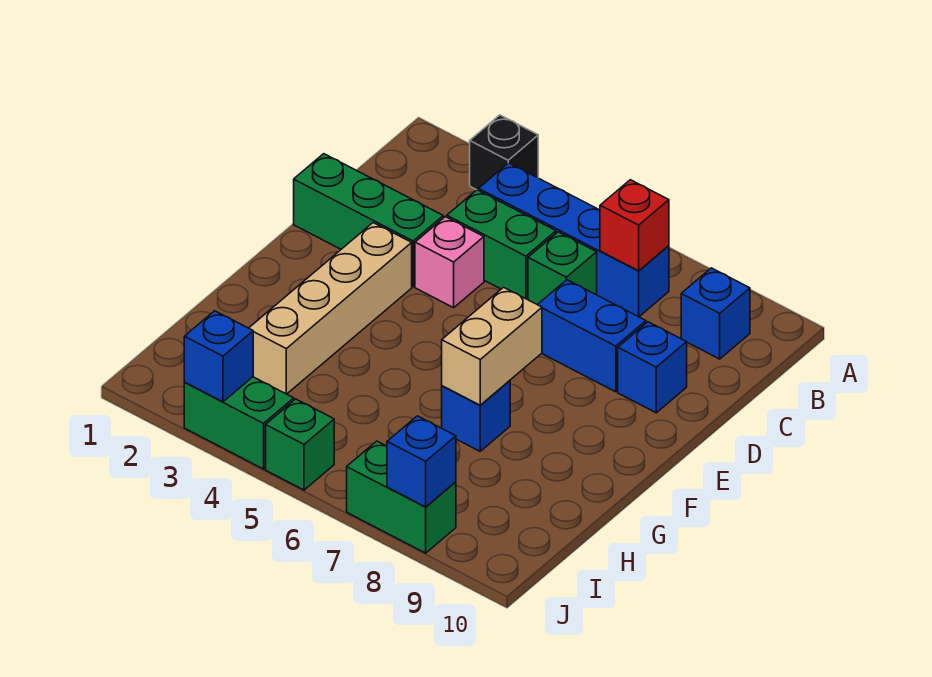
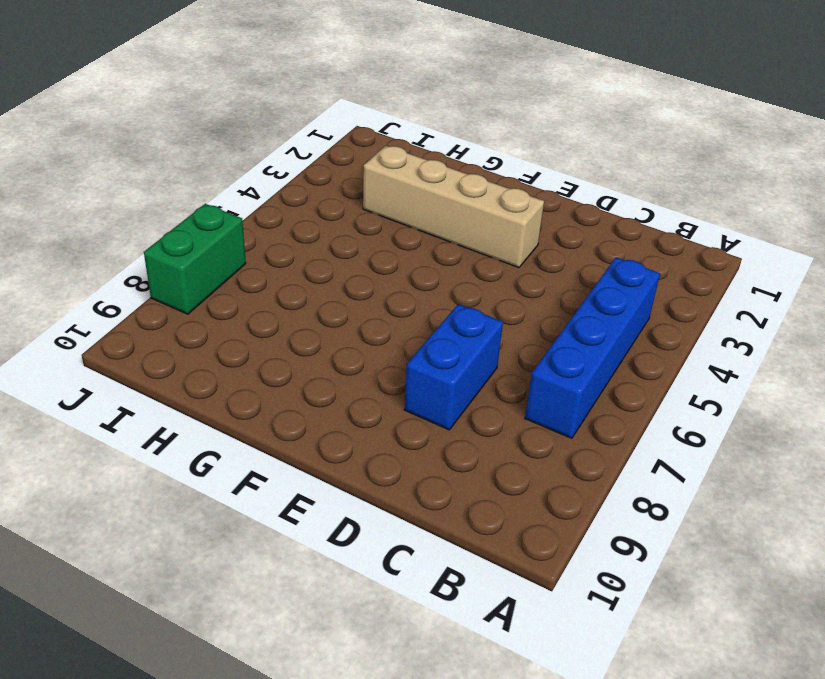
none -> black 1x1 brick [470,115,538,190]
none -> blue 1x1 brick [681,268,750,359]
none -> green 1x2 brick [447,190,556,300]

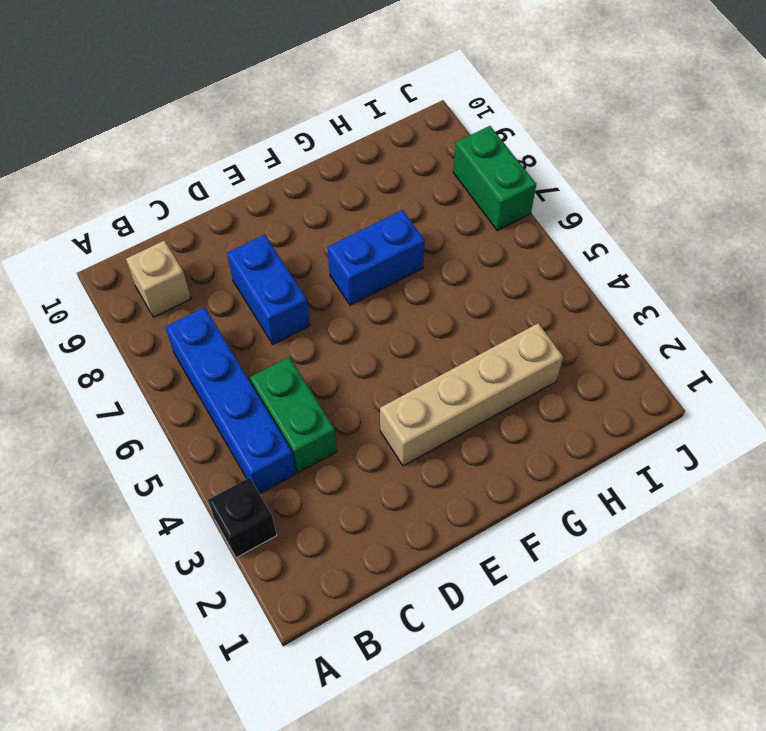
tan 1x1 brick [126,240,191,317] -> blue 1x1 brick [681,268,750,359]
blue 1x2 brick [328,210,425,305] -> blue 1x1 brick [442,381,510,451]
none -> green 1x1 brick [528,232,597,305]
none -> green 1x3 brick [294,154,443,287]
none -> pink 1x1 brick [415,217,484,308]

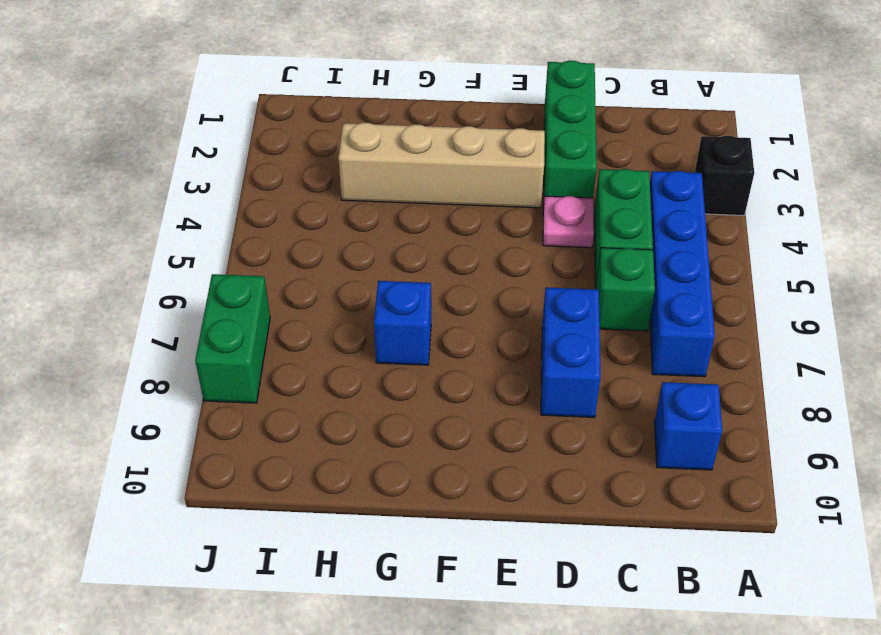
pink 1x1 plate [543,196,594,248] -> pink 1x1 brick [415,217,484,308]
none -> blue 1x1 brick [618,322,687,413]
none -> green 1x2 brick [184,377,294,469]
none -> green 1x1 brick [266,399,334,490]

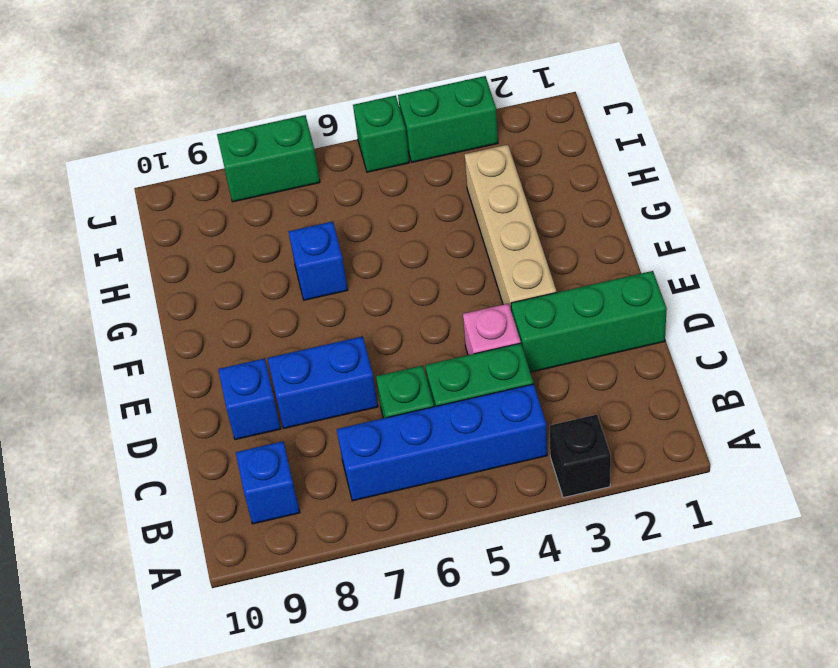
none -> red 1x1 brick [600,180,669,271]
none -> tan 1x2 brick [442,287,542,405]
none -> blue 1x1 brick [184,311,253,402]

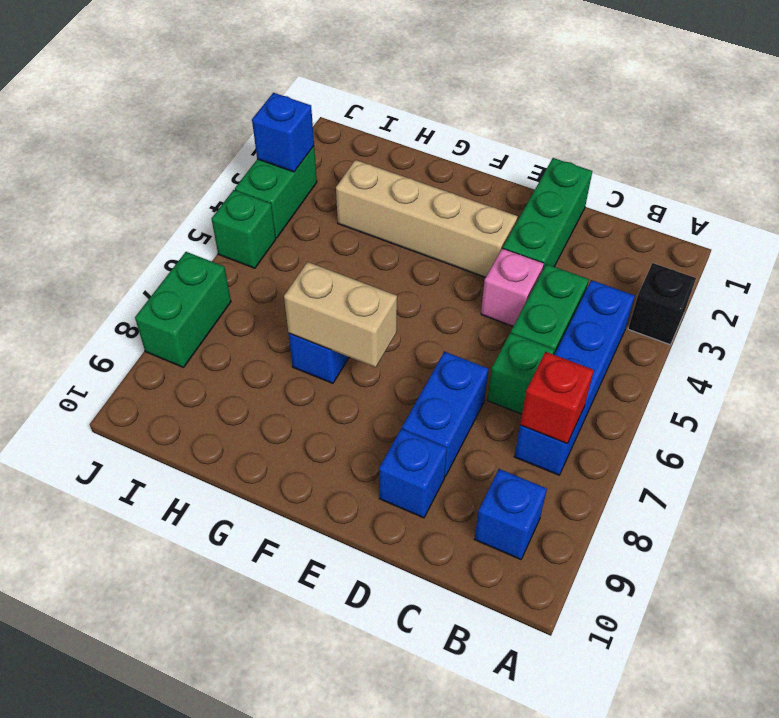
none -> blue 1x1 brick [387,416,456,507]

